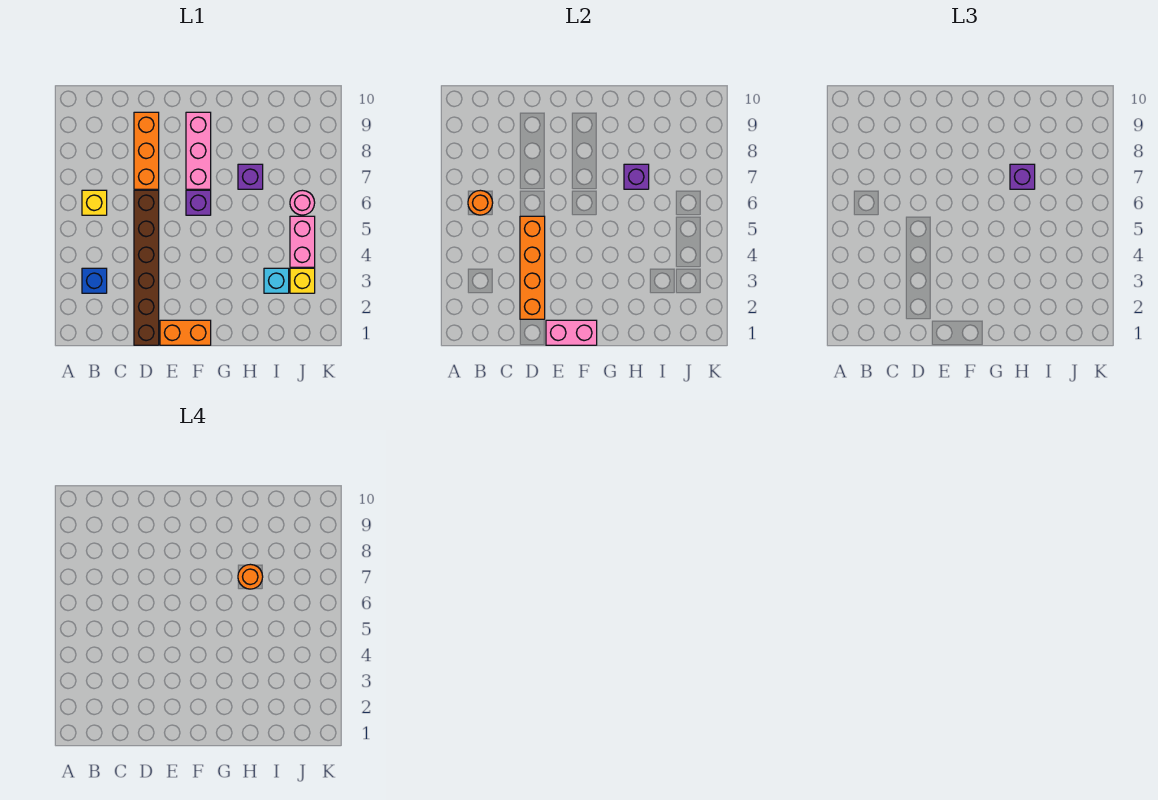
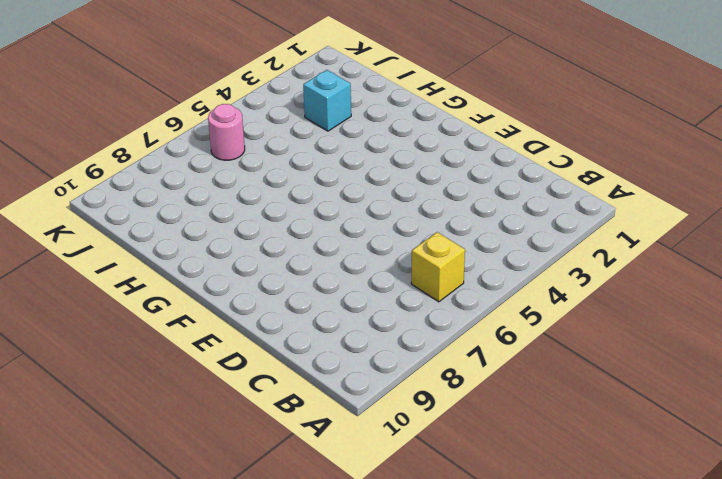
none -> blue 1x1 brick [82,268,107,293]
none -> brown 1x6 brick [134,190,159,345]
none -> orange 1x3 brick [134,112,159,189]

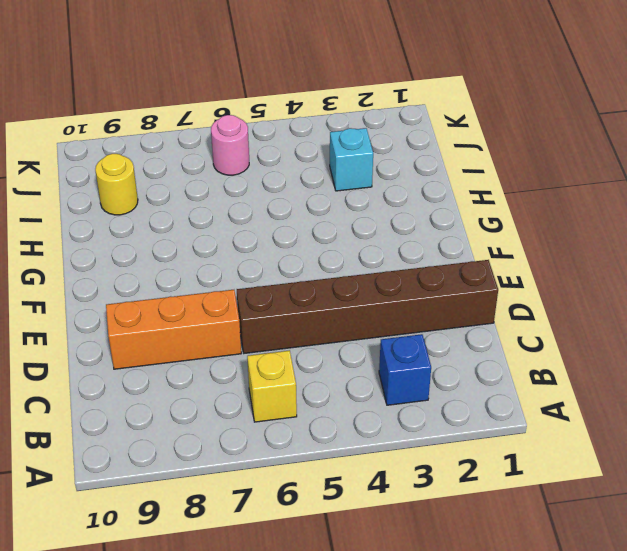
yellow 1x1 round brick [95,154,138,215] -> none
none -> orange 1x2 brick [160,320,211,345]
none -> purple 1x1 brick [186,190,211,215]
none -> pink 1x3 brick [186,112,211,189]

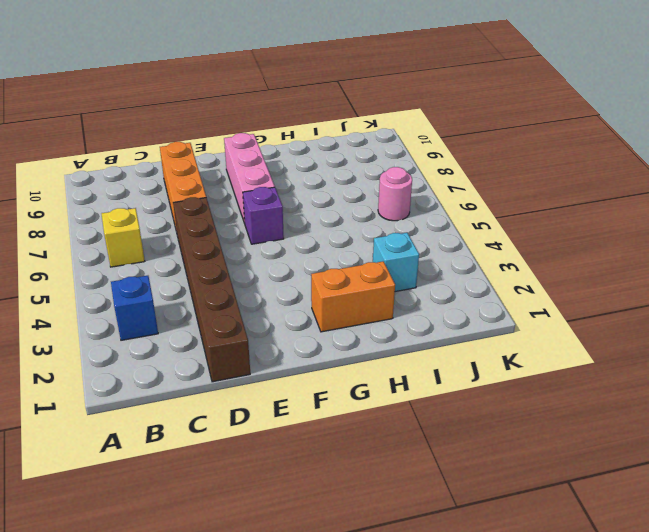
orange 1x2 brick [311,261,395,332] -> orange 1x2 brick moved to [160,320,211,345]
none -> purple 1x1 brick [238,164,263,189]
none -> yellow 1x1 brick [290,268,315,293]
none -> pink 1x2 brick [290,216,315,267]

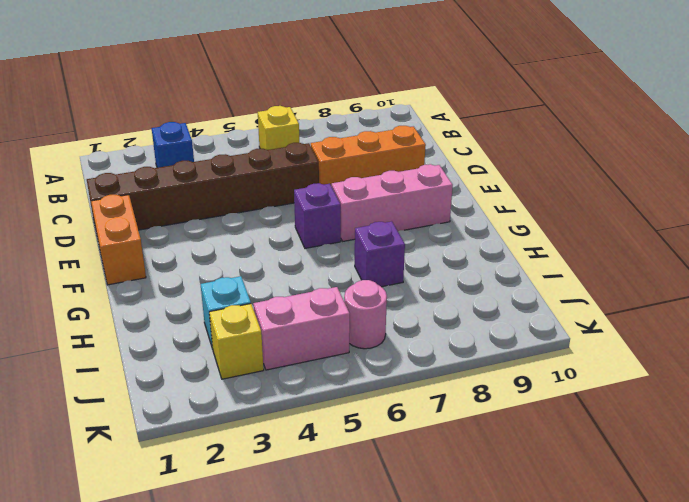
none -> orange 1x1 round brick [468,190,493,215]
none -> orange 1x4 brick [520,216,545,319]
none -> pink 1x2 brick [546,320,597,345]

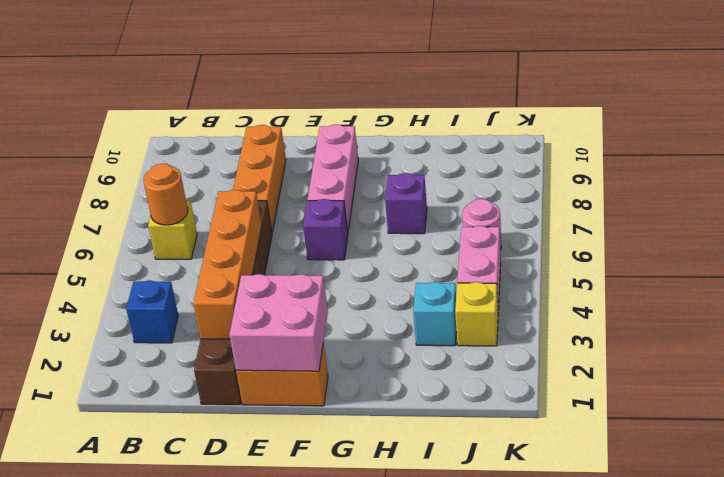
pink 2x2 brick [229,274,328,371] -> pink 1x2 brick [546,320,597,345]
none -> purple 1x1 brick [624,164,649,189]
none -> purple 1x1 brick [1010,164,1035,189]
none -> orange 1x1 round brick [238,564,263,589]

